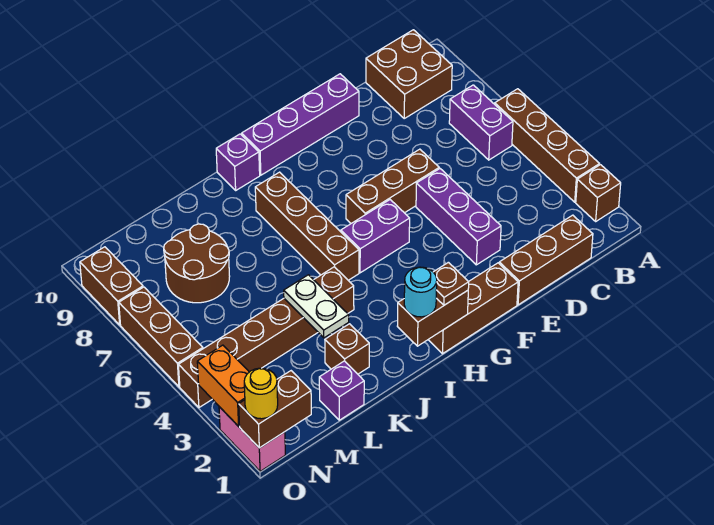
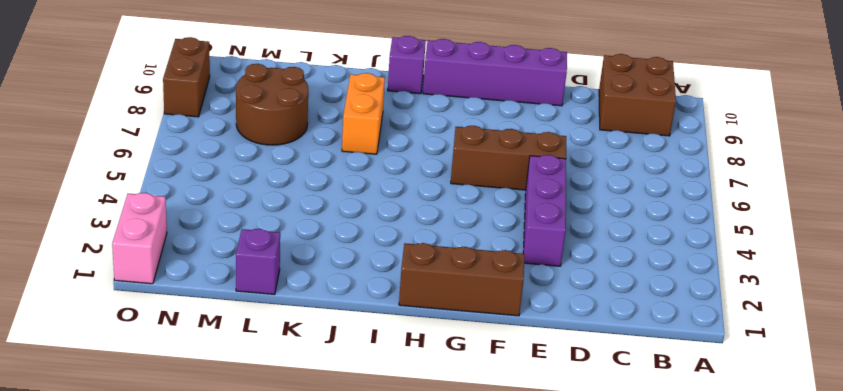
orange 1x2 brick [342,73,385,154] -> orange 1x2 brick moved to [197,345,249,426]
none -> brown 1x1 brick [576,165,621,221]
none -> brown 1x4 brick [495,89,600,202]
none -> purple 1x2 brick [449,85,513,160]

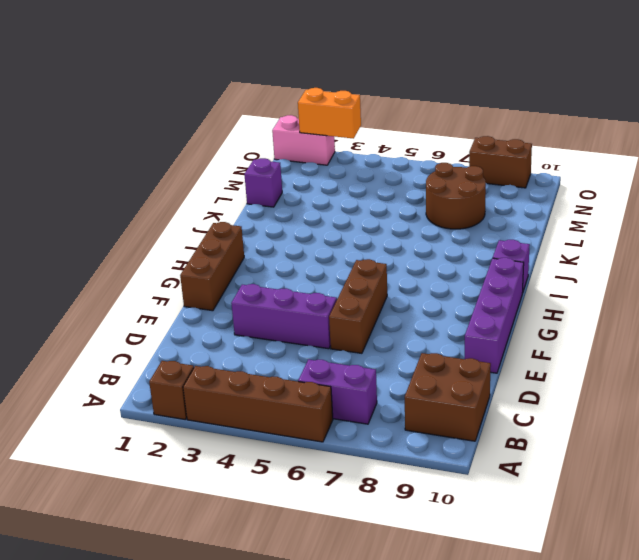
none -> brown 1x3 brick [499,215,593,305]
none -> purple 1x2 brick [341,200,410,273]
none -> brown 1x4 brick [255,172,359,280]

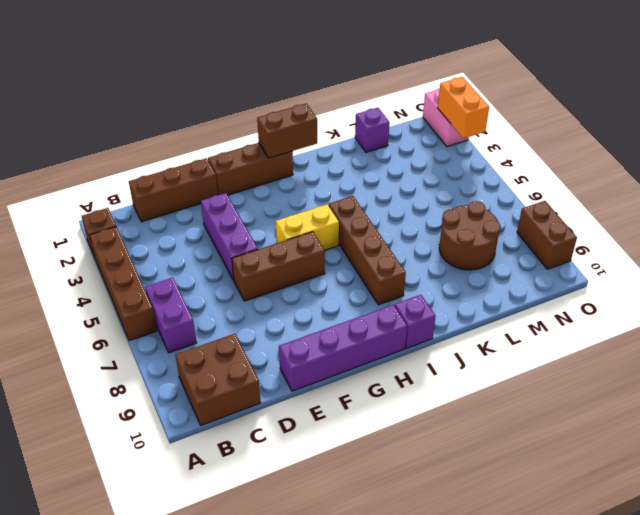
yellow 1x2 brick [276,204,339,250] -> purple 1x2 brick [341,200,410,273]
none -> brown 1x6 brick [179,267,354,407]
none -> brown 1x1 brick [325,324,369,374]
none -> brown 1x3 brick [119,287,203,387]

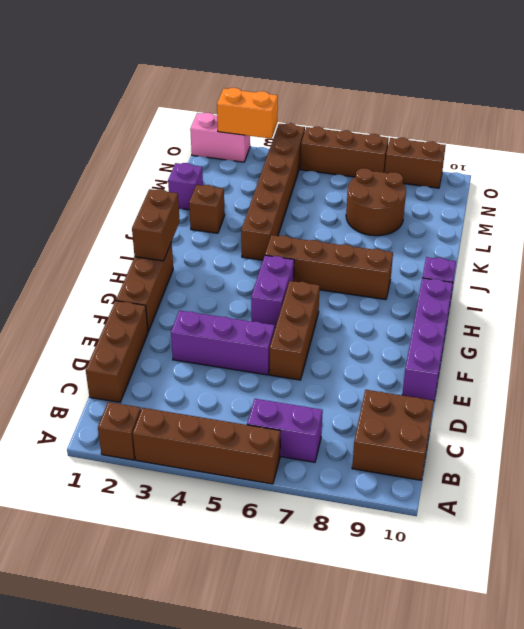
none -> white 1x2 plate [284,275,349,338]
none -> brown 1x2 brick [239,371,311,448]
none -> brown 1x1 plate [434,262,469,305]

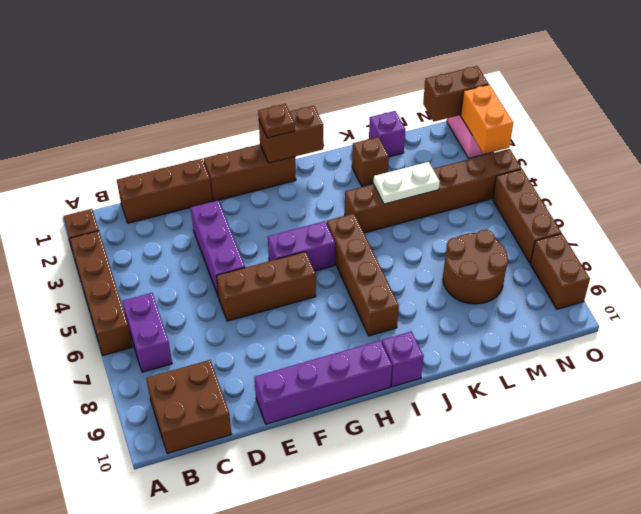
white 1x2 plate [374,162,440,204] -> white 1x2 plate turned to [284,275,349,338]
none -> cyan 1x1 round brick [404,267,437,317]
none -> yellow 1x1 round brick [244,368,278,419]

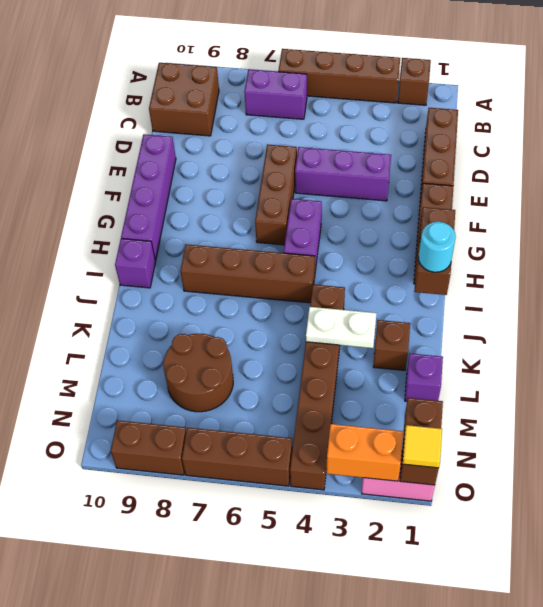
yellow 1x1 tile [403,425,442,468] -> yellow 1x1 round brick [244,368,278,419]

